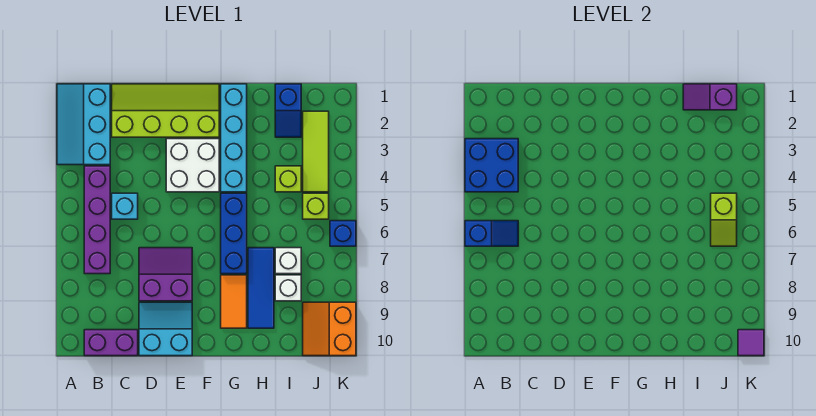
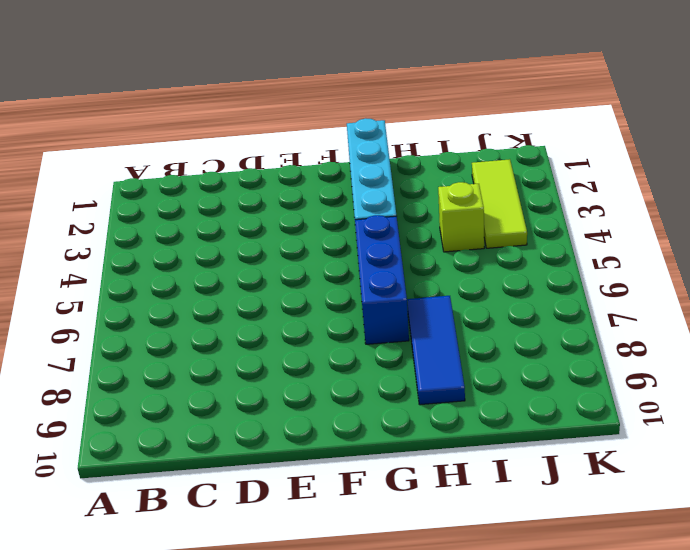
none -> cyan 2x3 slope [57,84,110,165]
none -> purple 1x4 brick [84,166,110,274]
none -> purple 1x2 brick [84,330,138,356]

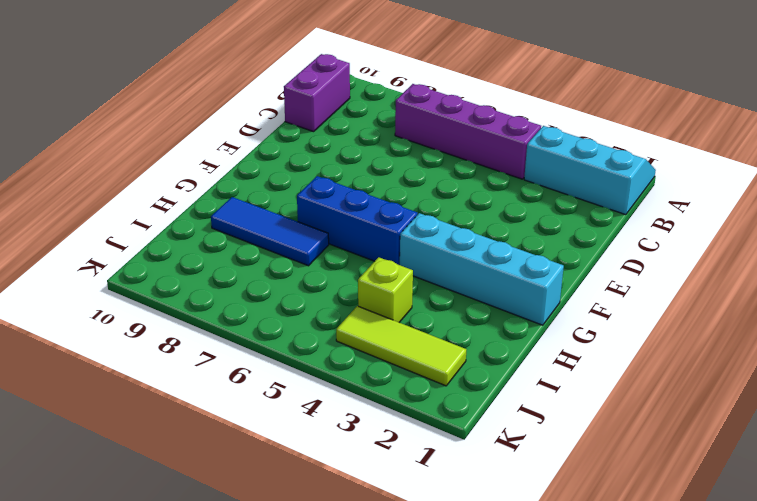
none -> lime 2x4 slope [112,84,219,137]
none -> cyan 1x1 brick [112,193,138,219]
none -> purple 2x2 slope [139,248,192,301]

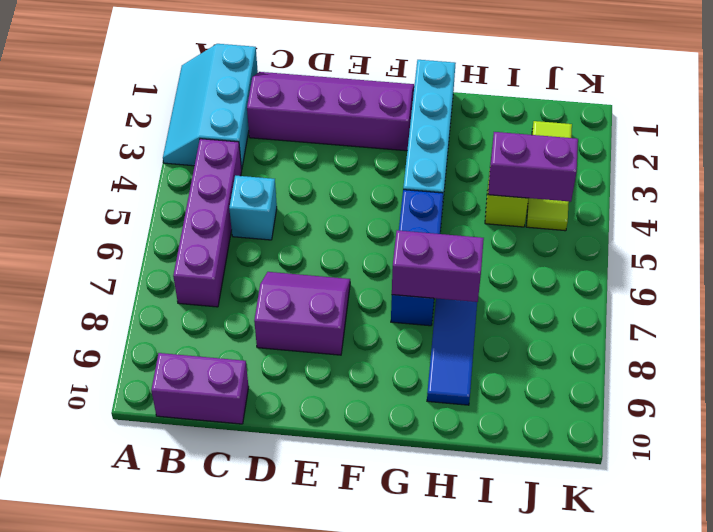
purple 2x4 slope [247,72,414,151] -> lime 2x4 slope [112,84,219,137]
purple 1x2 brick [392,230,484,302] -> none
purple 1x2 brick [488,132,578,202] -> none
none -> cyan 2x2 slope [139,302,192,356]
none -> white 2x2 brick [166,139,219,192]
none -> orange 1x2 tile [221,275,247,328]

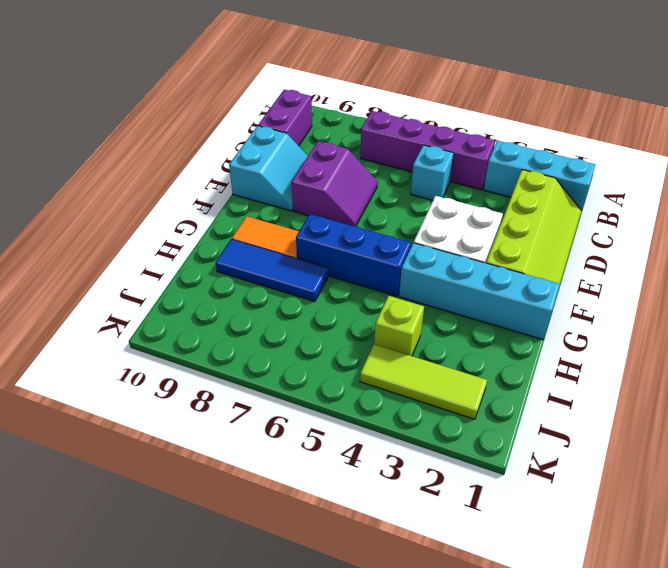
none -> blue 1x2 slope [275,84,301,137]
none -> white 1x1 brick [275,248,301,274]
none -> white 1x1 brick [275,275,301,301]

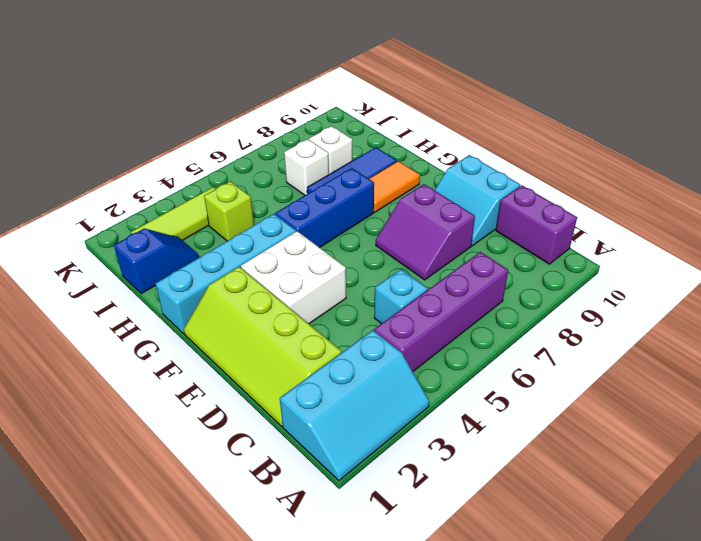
none -> lime 1x1 brick [303,193,329,219]
none -> orange 2x2 slope [303,302,356,356]
none -> blue 1x1 brick [330,221,356,246]

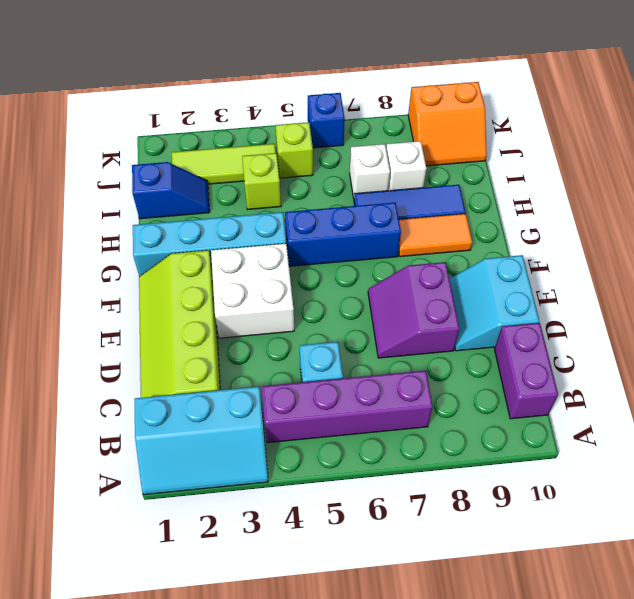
none -> blue 2x2 brick [465,139,518,192]
none -> blue 1x2 slope [465,221,518,246]
none -> purple 1x2 slope [683,84,737,110]

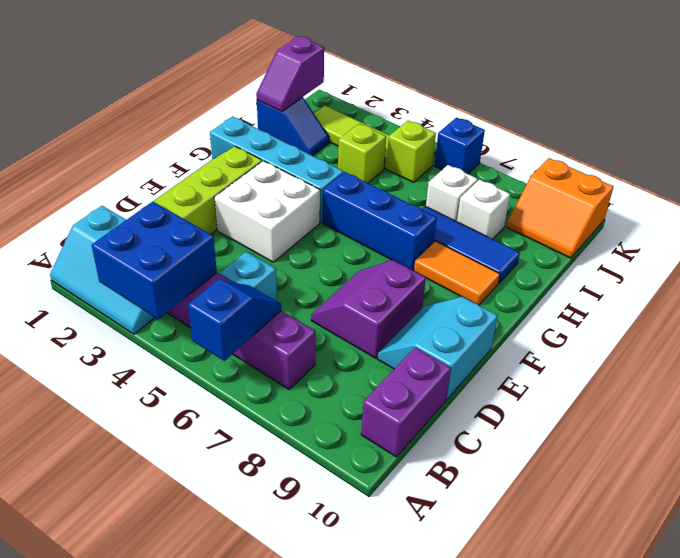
none -> lime 1x2 slope [711,193,737,246]
none -> purple 1x1 tile [738,330,764,356]

